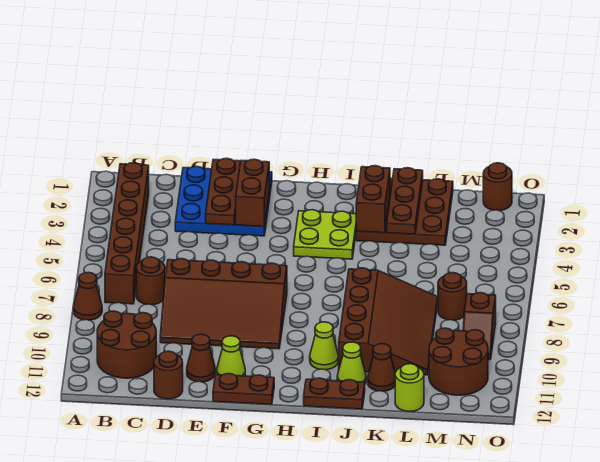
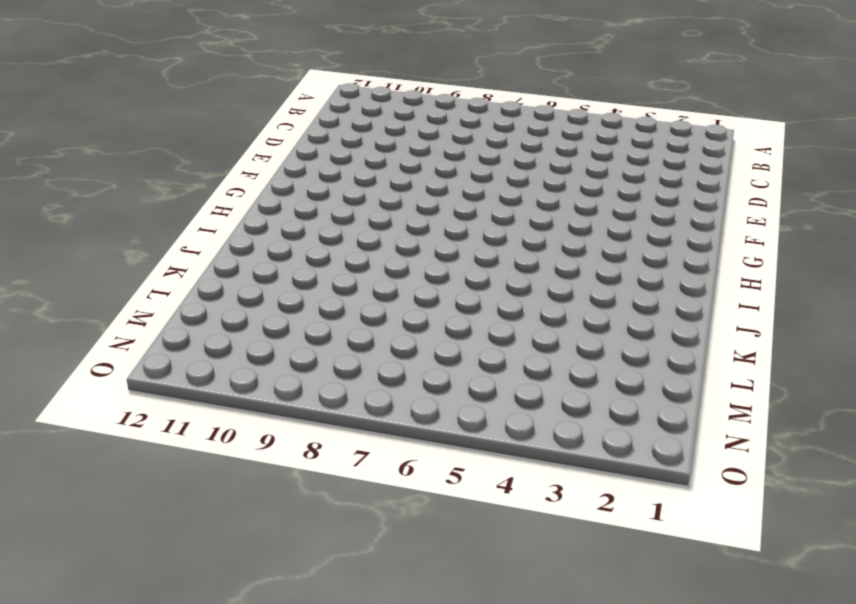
none -> brown 1x1 cone [73,272,102,320]
none -> brown 1x6 brick [105,163,149,304]
none -> brown 2x2 round brick [97,311,156,378]

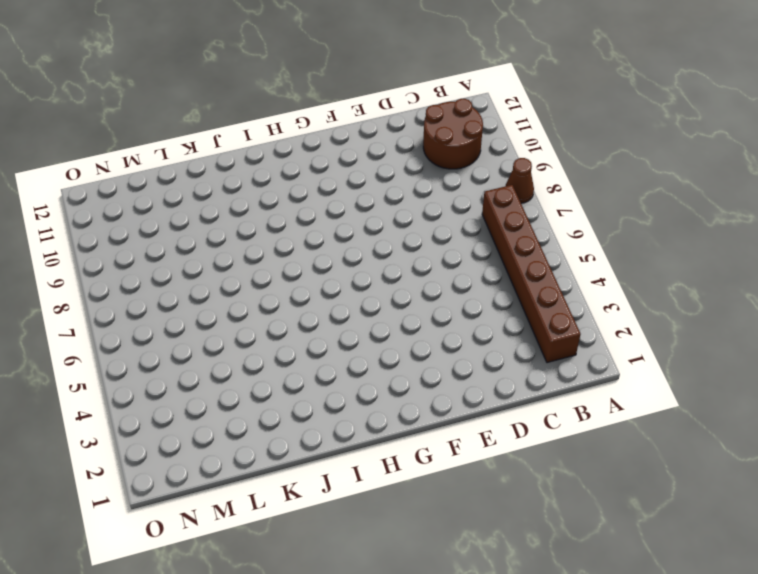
none -> brown 1x1 round brick [136,257,165,305]
none -> blue 3x3 plate [175,166,272,236]
none -> brown 3x4 slope [160,259,287,349]

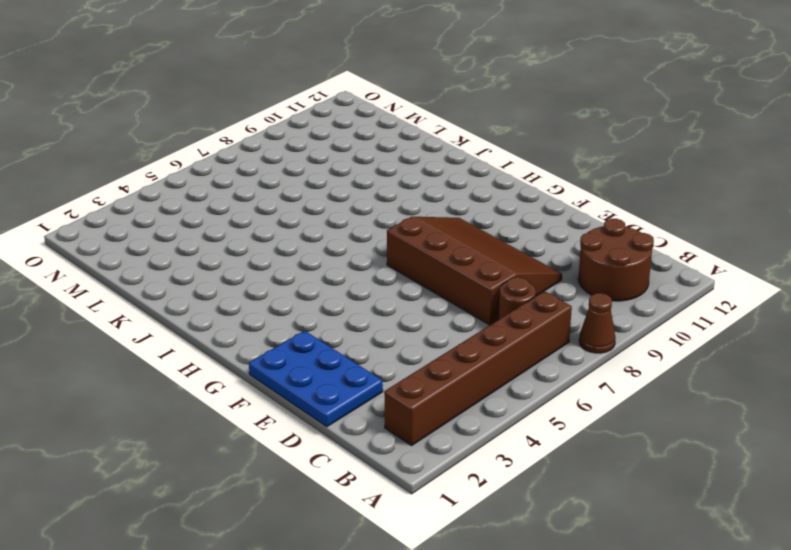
blue 2x3 plate [249,331,383,427] -> blue 3x3 plate [175,166,272,236]
none -> brown 1x1 round brick [154,351,183,399]
none -> brown 1x1 cone [187,334,215,382]
none -> lime 1x1 cone [217,336,245,376]

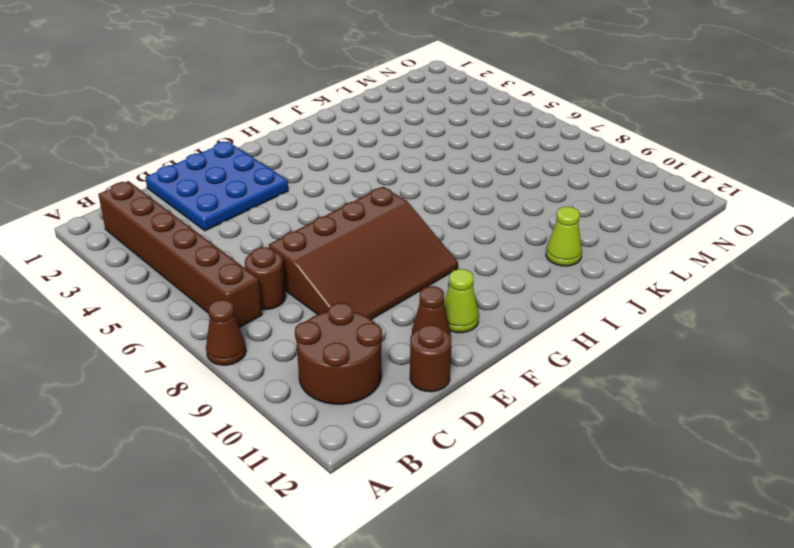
none -> brown 1x2 plate [213,374,274,404]
none -> lime 2x2 plate [294,210,357,259]
none -> lime 1x1 cone [310,322,338,370]

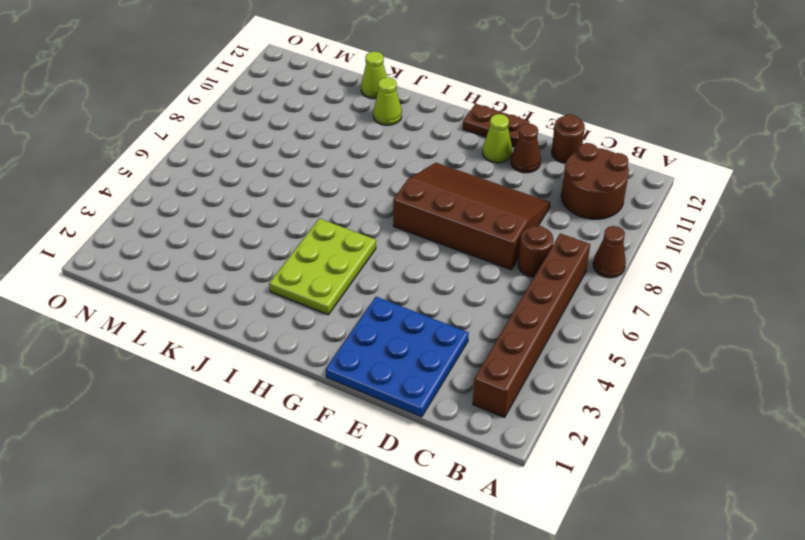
lime 2x3 plate [269,218,376,315] -> lime 2x2 plate [294,210,357,259]
lime 1x1 cone [361,51,387,99] -> lime 1x1 cone moved to [310,322,338,370]
none -> brown 1x2 plate [304,378,365,409]
none -> brown 3x3 plate [356,178,453,245]
none -> brown 3x4 slope [339,268,438,375]

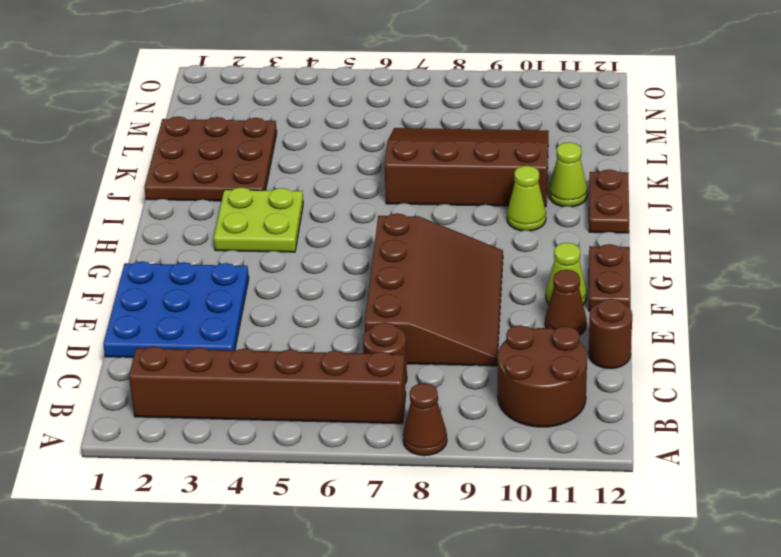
none -> brown 1x1 cone [368,344,395,391]
none -> lime 1x1 round brick [395,364,424,412]
none -> brown 1x1 round brick [438,273,467,320]

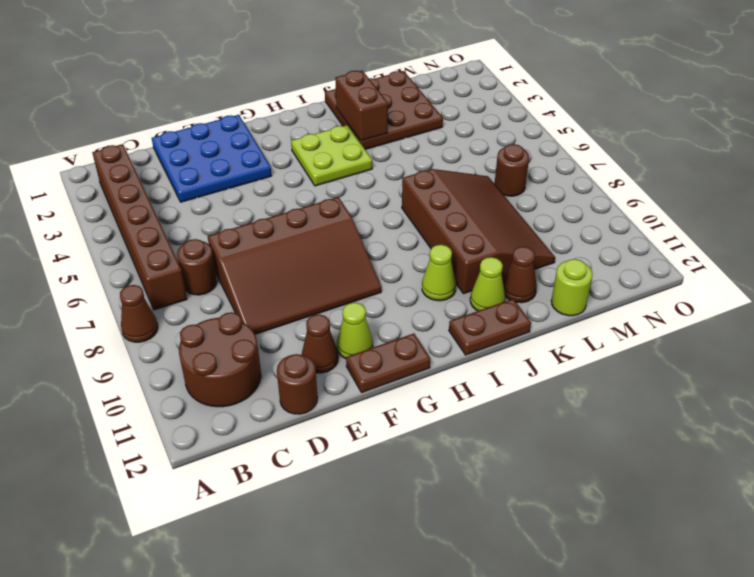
none -> brown 2x2 round brick [429,328,488,395]
none -> brown 1x1 round brick [483,163,512,211]
none -> brown 1x2 slope [463,293,496,360]

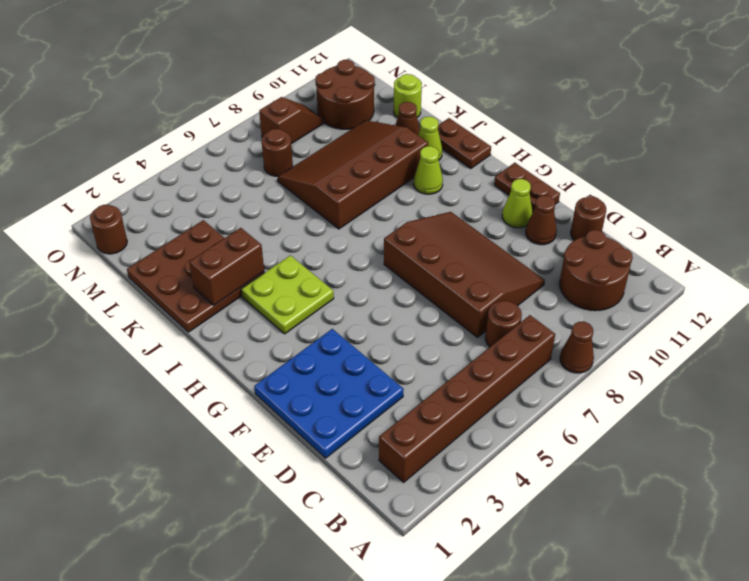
none -> brown 1x3 plate [206,158,241,225]
none -> brown 1x2 brick [236,159,269,226]
none -> brown 1x3 plate [387,168,423,234]

